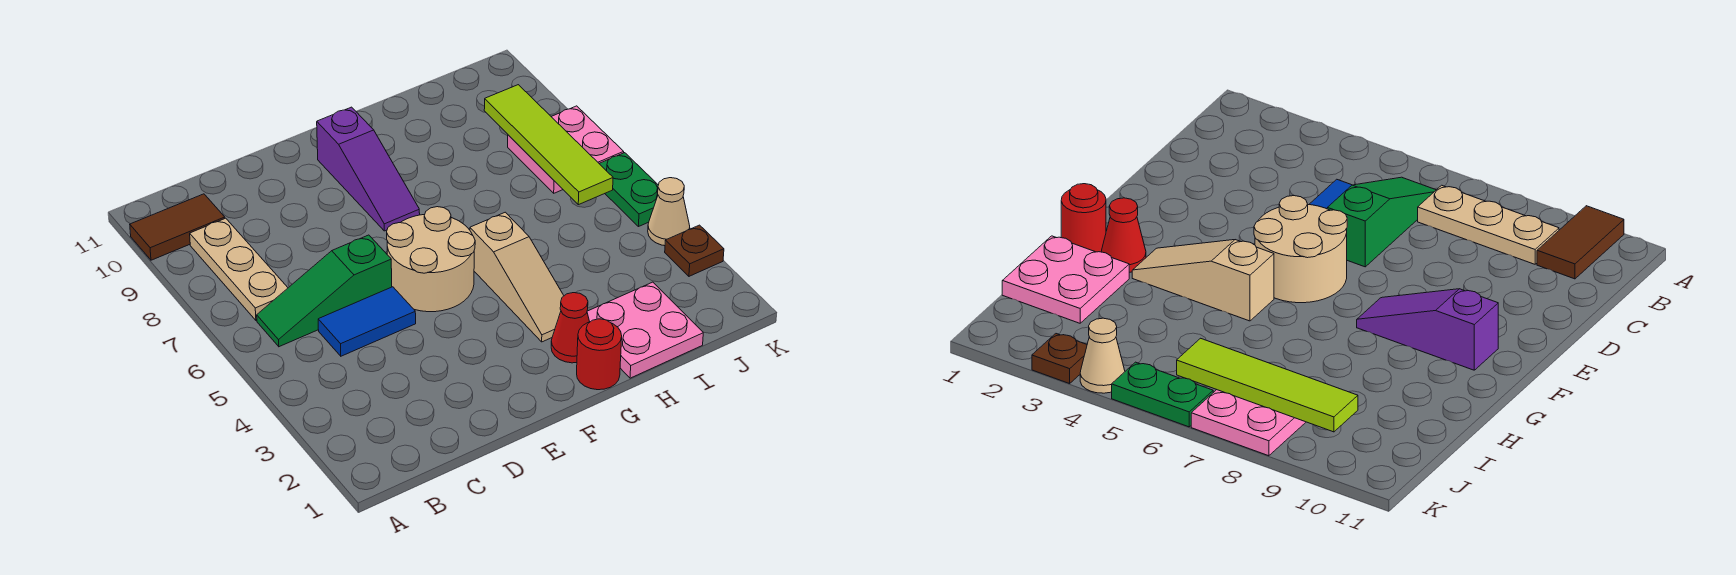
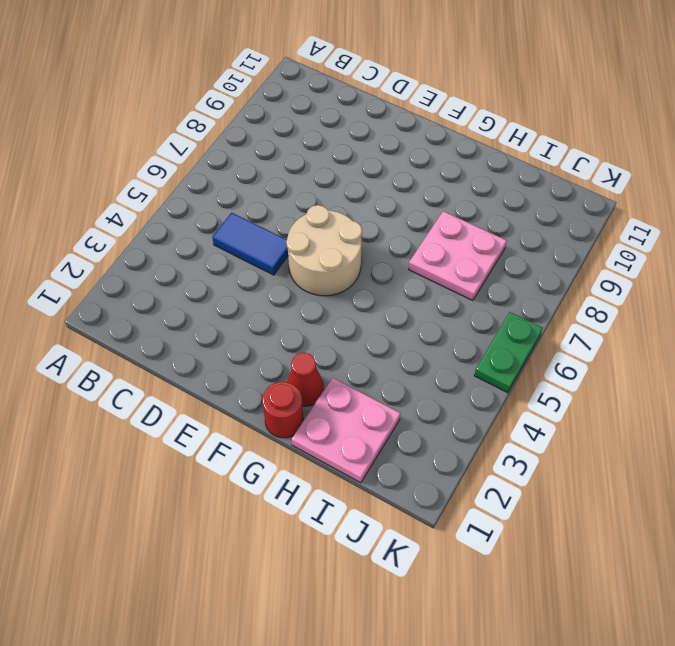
pink 2x2 plate [408,211,507,301] -> pink 2x2 plate moved to [508,106,624,193]
none -> brown 1x2 tile [130,194,225,260]
none -> green 1x3 slope [257,235,392,347]
none -> tan 1x3 plate [190,218,288,321]

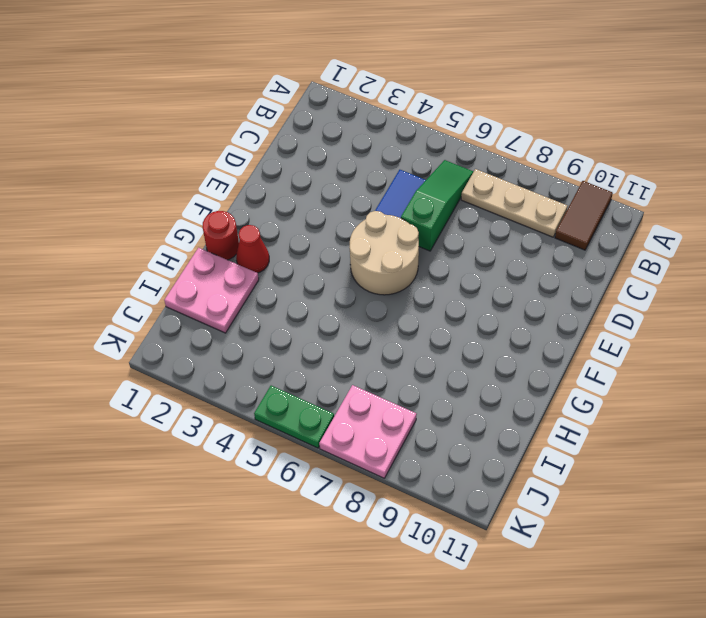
none -> purple 1x3 slope [317,107,420,231]
none -> tan 1x3 slope [470,212,564,342]
none -> brown 1x1 plate [665,225,724,276]

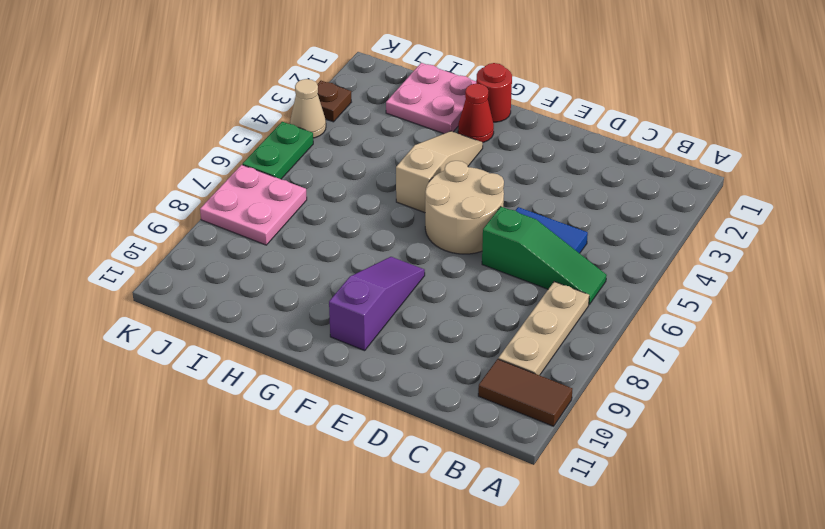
none -> lime 1x4 tile [484,85,613,205]

